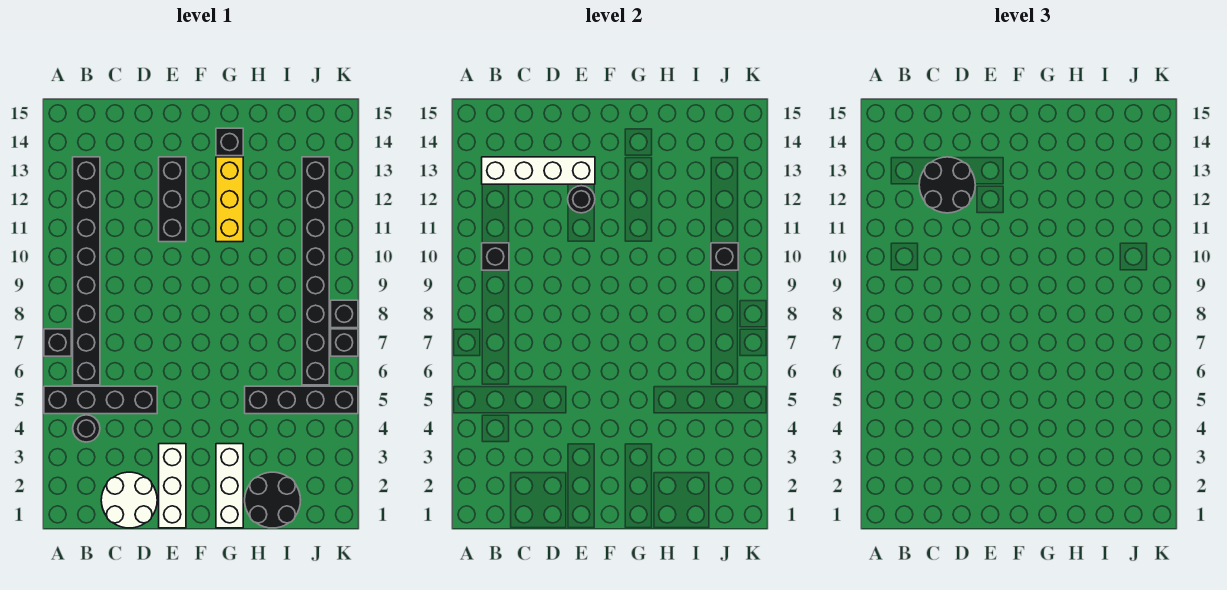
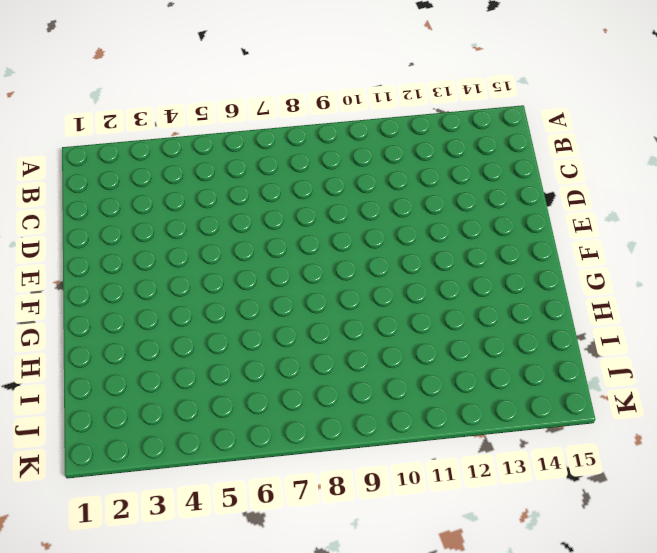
none -> black 1x4 brick [44,386,157,414]
none -> black 1x1 brick [44,329,71,356]
none -> black 1x1 round brick [73,415,100,442]

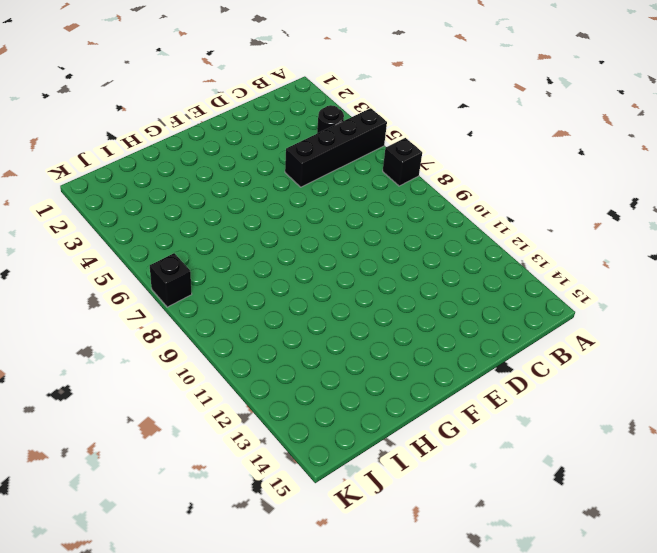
none -> black 1x8 brick [73,157,100,385]
none -> white 2x2 round brick [101,472,157,528]
none -> white 1x3 brick [159,444,186,528]

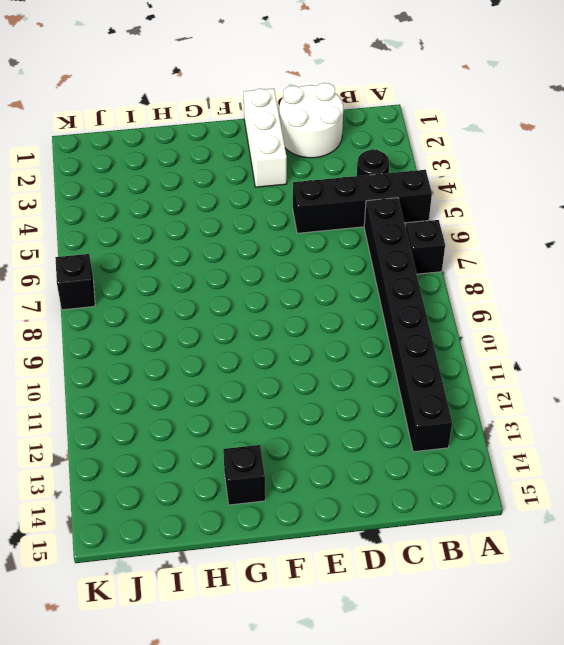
none -> black 1x3 brick [159,157,186,242]
none -> white 1x3 brick [216,444,243,528]
none -> yellow 1x3 brick [216,157,243,242]

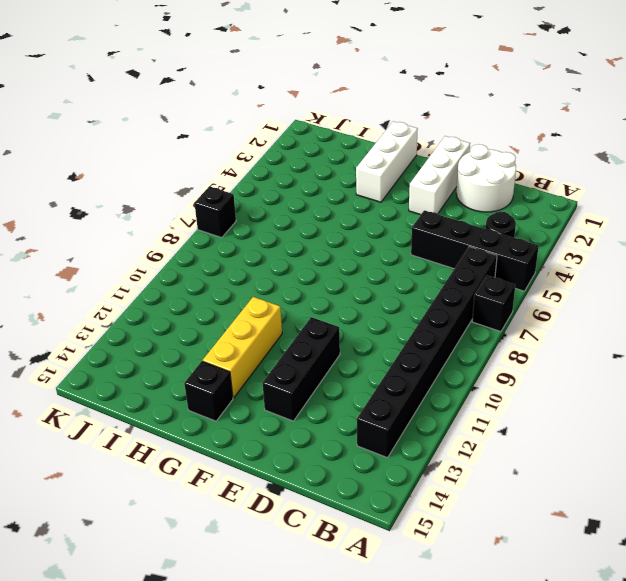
none -> black 2x2 round brick [245,472,301,528]
none -> black 1x4 brick [245,386,358,414]
none -> black 1x8 brick [302,157,329,385]

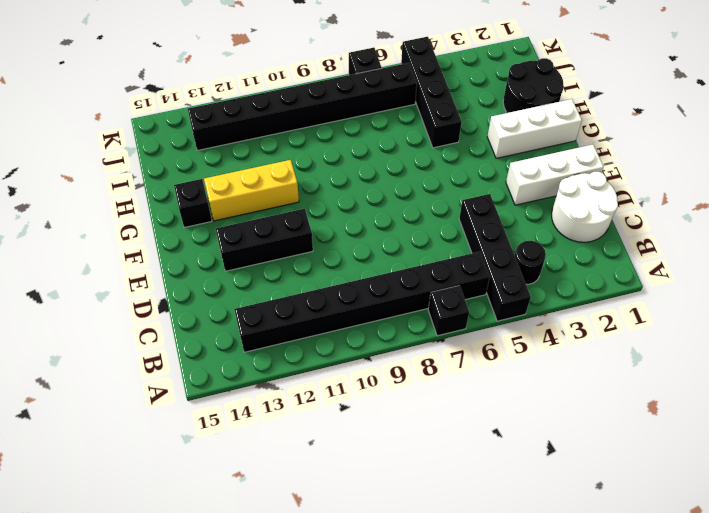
none -> black 1x1 brick [331,300,358,328]
none -> black 1x1 brick [482,243,509,270]
none -> white 1x4 brick [482,157,595,184]

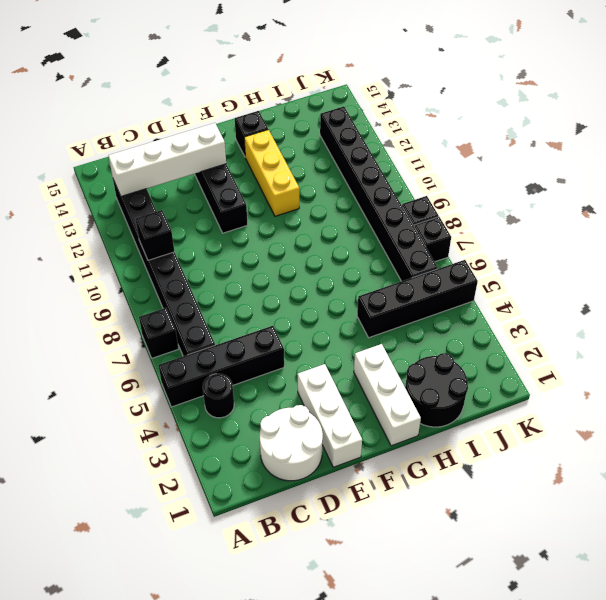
none -> black 1x1 round brick [568,186,595,213]
none -> black 1x1 brick [711,243,738,270]
none -> black 2x2 round brick [919,157,975,213]

